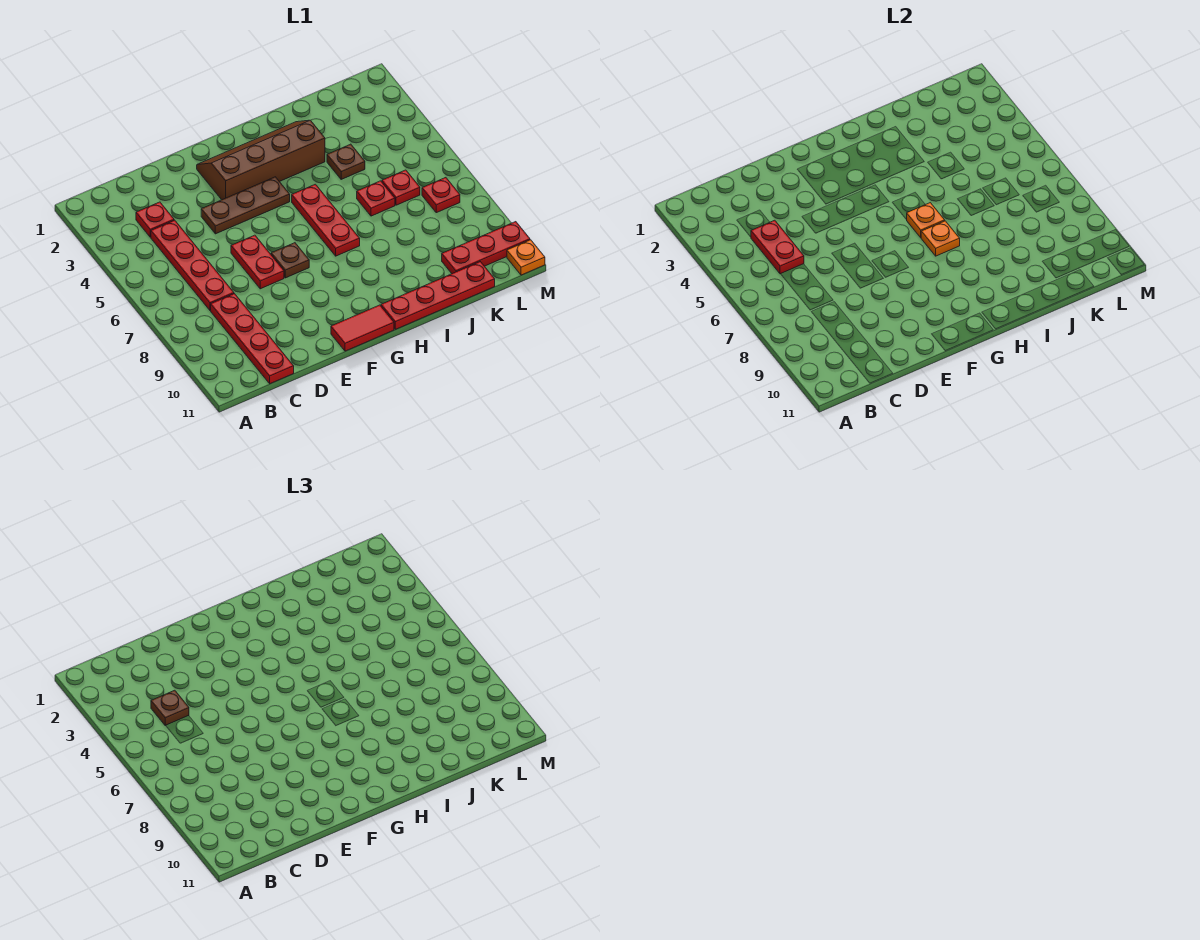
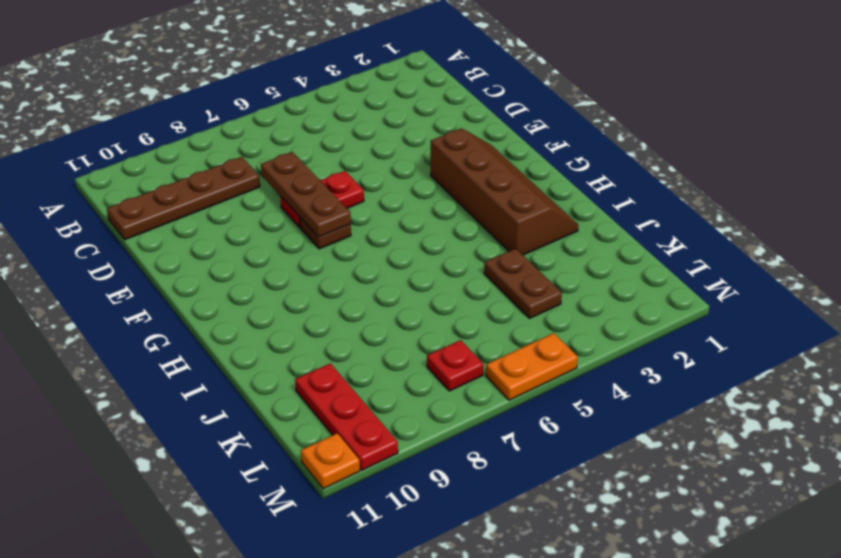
brown 1x4 plate [107,157,260,240] -> red 1x4 plate [211,294,294,384]
brown 1x3 plate [261,152,351,237] -> brown 1x3 plate moved to [201,177,290,234]
brown 1x2 plate [484,249,562,318] -> brown 1x1 plate [327,144,365,179]
orange 1x2 plate [486,333,578,400] -> none
none -> red 1x1 plate [136,202,174,237]
none -> red 1x4 plate [151,220,234,310]
none -> red 1x2 tile [331,305,394,351]

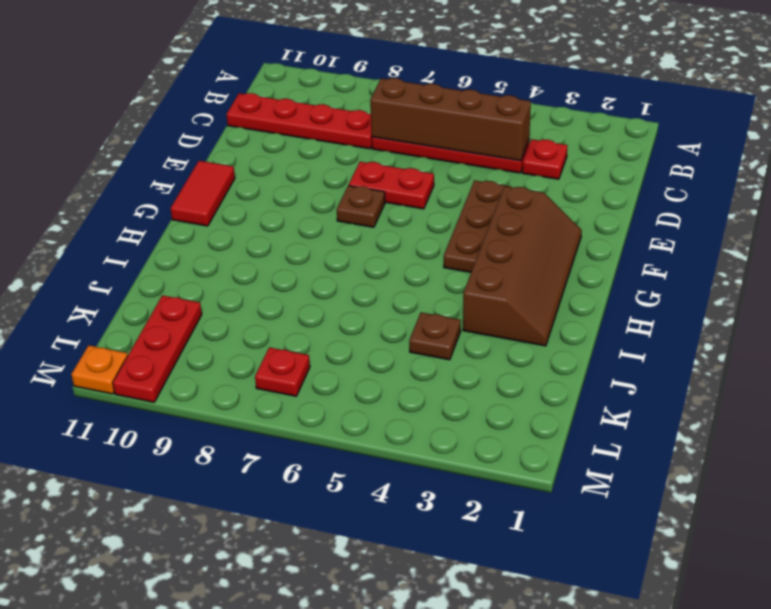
brown 1x4 brick [370,78,531,161] -> red 1x2 plate [751,220,804,274]
none -> red 1x3 plate [292,184,360,256]
none -> red 1x4 plate [381,262,495,329]
none -> red 1x1 plate [357,181,395,216]

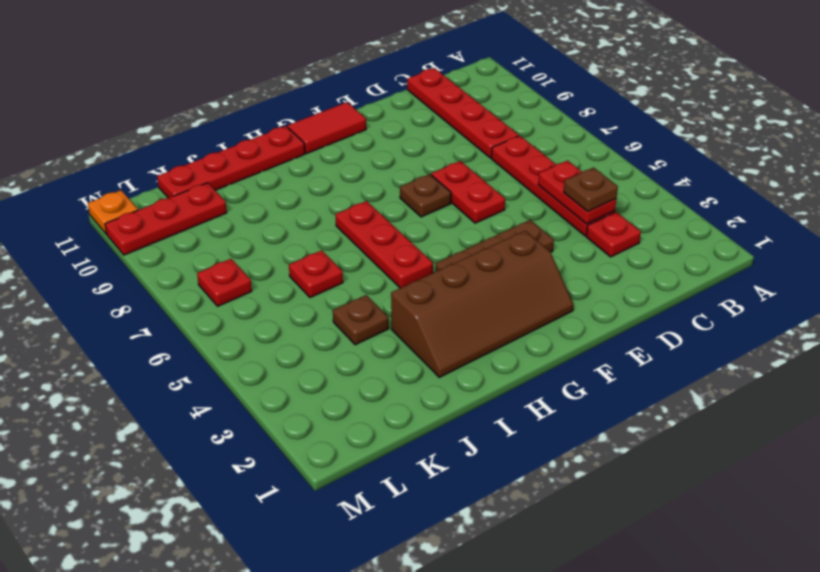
none -> red 1x1 plate [382,170,420,205]
none -> orange 1x1 plate [907,203,945,238]
none -> orange 1x1 plate [921,221,960,256]

